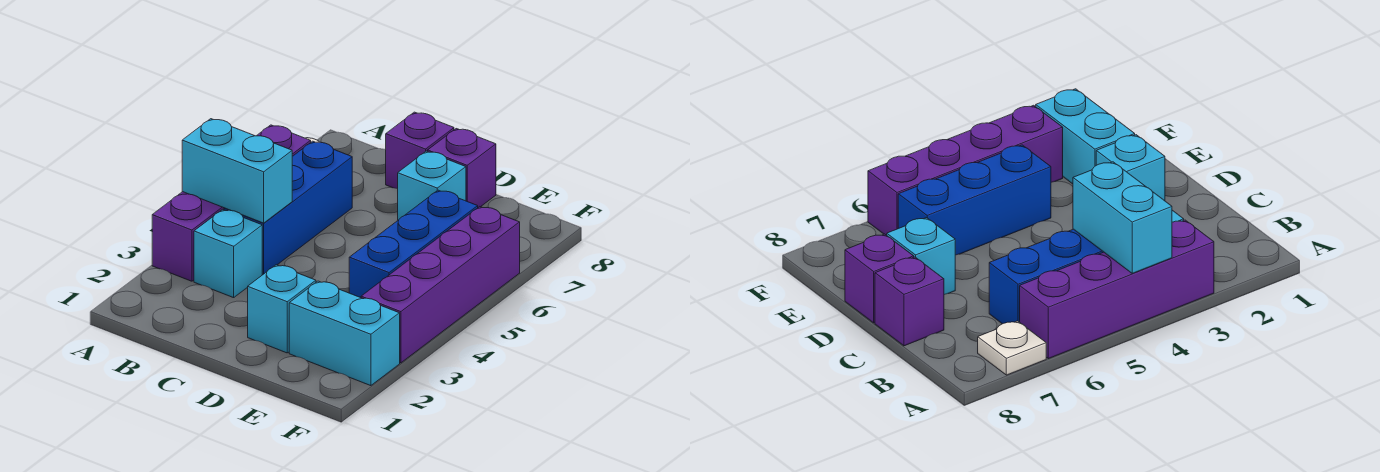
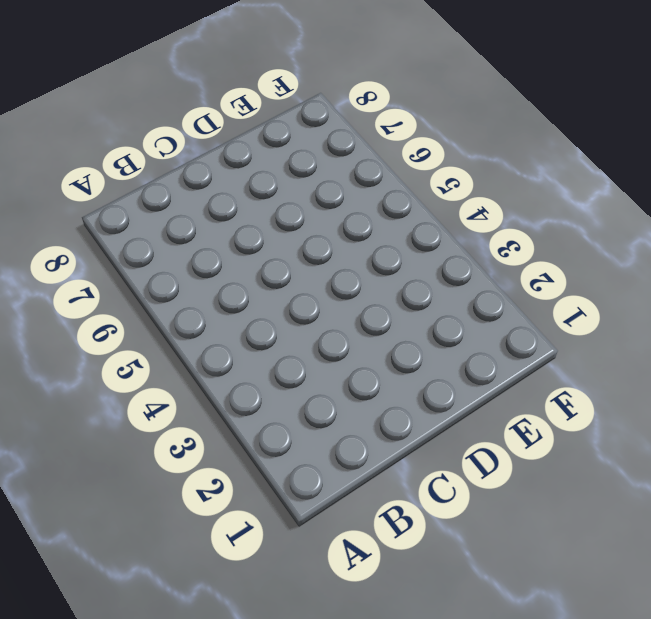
none -> purple 1x4 brick [152,125,311,281]
none -> white 1x1 plate [978,321,1046,375]
none -> cyan 1x1 brick [194,209,262,298]

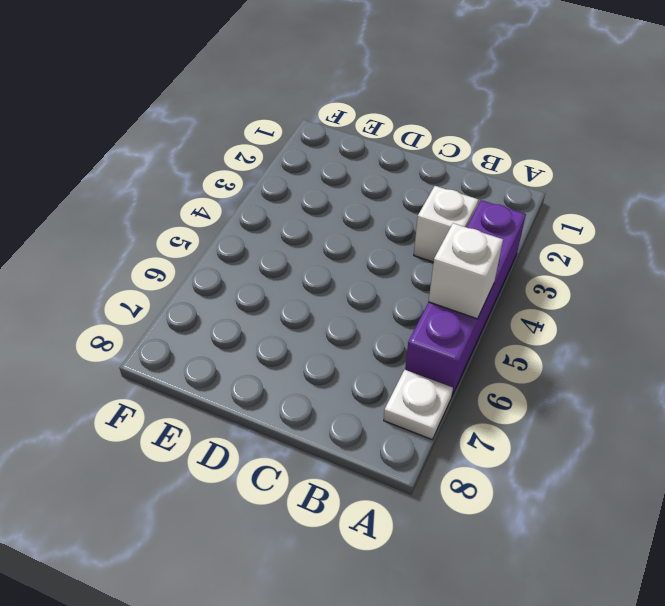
white 1x1 brick [429,223,503,319] -> none
white 1x1 brick [414,186,479,262] -> cyan 1x1 brick [194,209,262,298]
none -> blue 1x3 brick [224,141,352,275]
none -> purple 1x1 brick [386,112,454,189]
none -> cyan 1x1 brick [248,265,316,353]

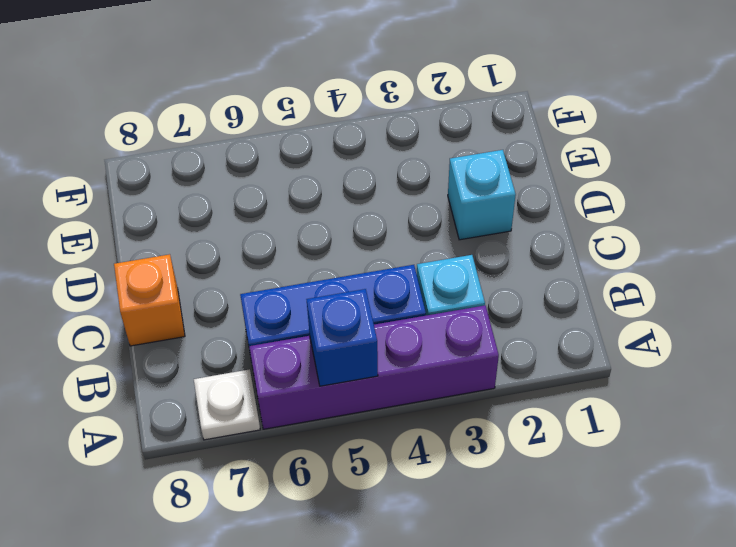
blue 1x1 brick [306,289,378,386] -> none
orange 1x1 brick [114,254,185,346] -> purple 1x1 brick [386,112,454,189]
none -> cyan 1x1 brick [398,151,466,220]
none -> purple 1x1 brick [428,129,496,207]
none -> cyan 1x2 brick [289,281,400,386]

